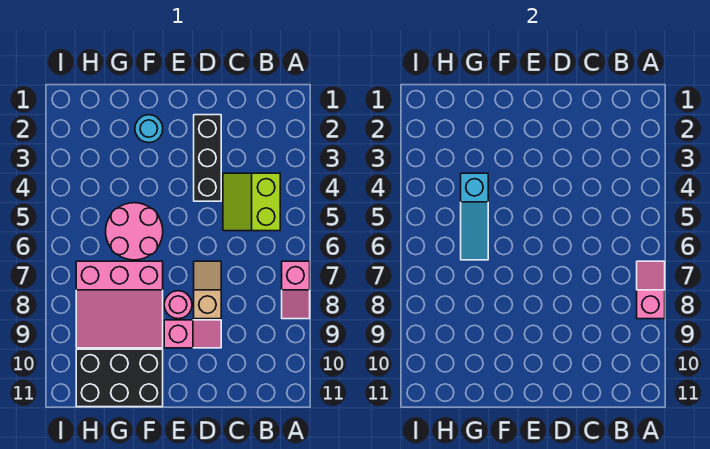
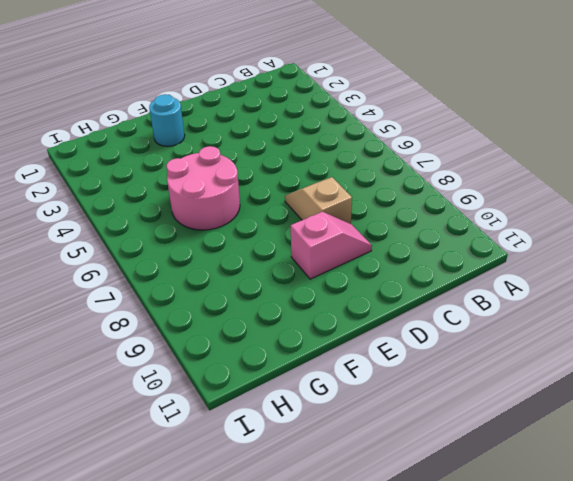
none -> pink 1x2 slope [282,261,310,319]
none -> lime 2x2 slope [223,173,280,231]
none -> black 1x3 brick [194,115,221,201]

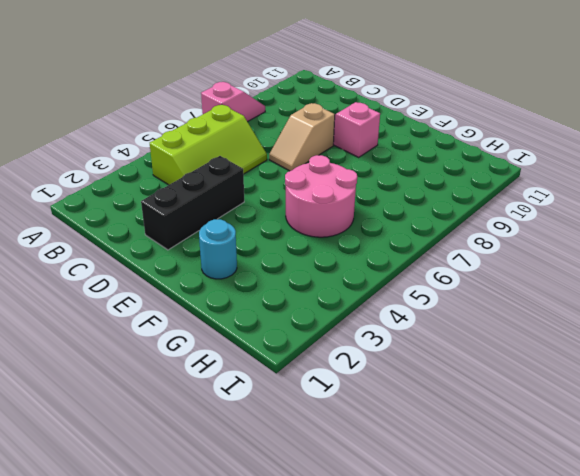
lime 2x3 slope [150,105,267,185] -> lime 2x2 slope [223,173,280,231]
none -> pink 1x1 round brick [164,291,192,319]
none -> pink 3x3 slope [76,261,163,348]
none -> black 2x3 brick [76,349,163,407]

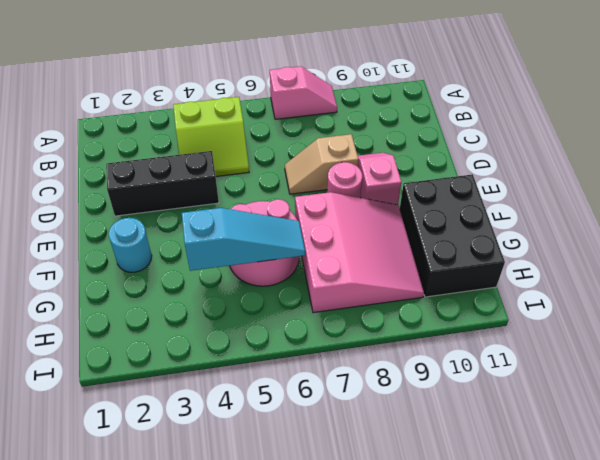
none -> pink 1x2 slope [637,261,665,319]

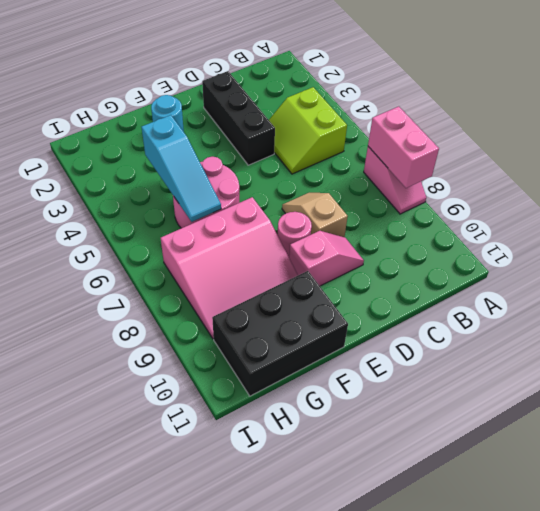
pink 1x2 brick [368,106,439,188] -> pink 1x2 slope [637,261,665,319]

